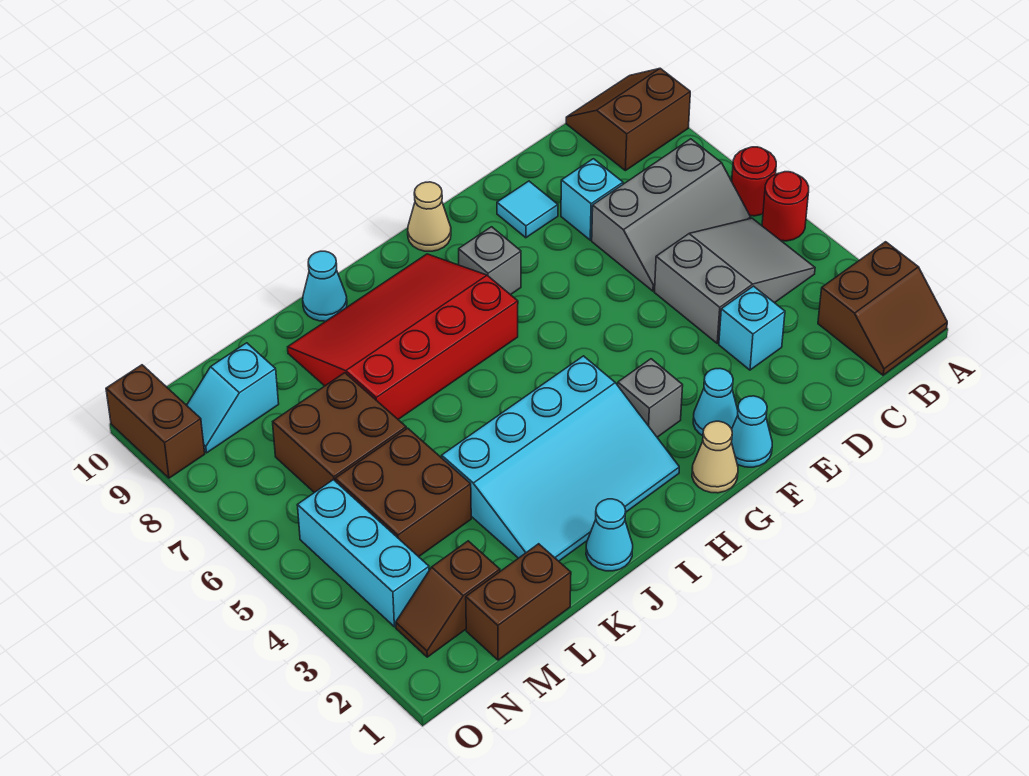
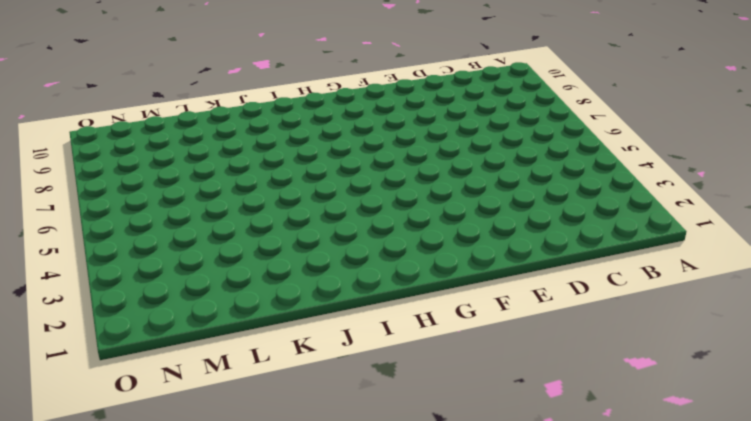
none -> brown 2x2 slope [818,242,947,375]
none -> red 1x1 round brick [762,172,809,241]
none -> red 1x1 round brick [732,147,776,216]

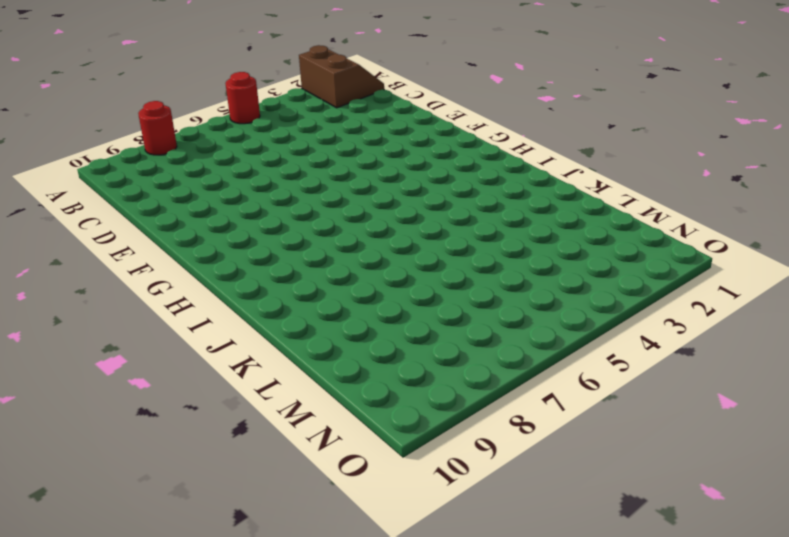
red 1x1 round brick [138,101,177,155] -> red 1x1 round brick moved to [732,147,776,216]
none -> brown 2x2 slope [566,68,690,171]
none -> grey 2x3 slope [655,218,815,343]
none -> grey 2x3 slope [592,139,751,291]

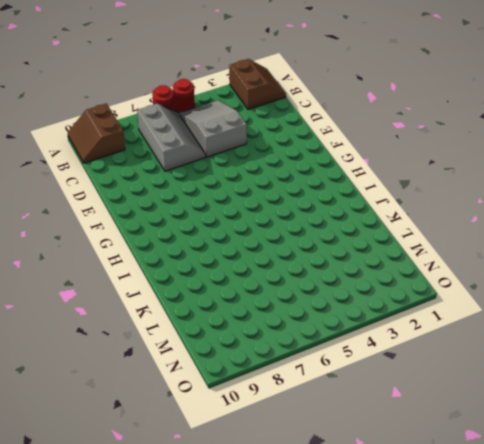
none -> cyan 1x1 brick [719,286,785,370]
none -> cyan 1x1 brick [561,159,623,240]
none -> cyan 1x1 tile [497,181,558,238]

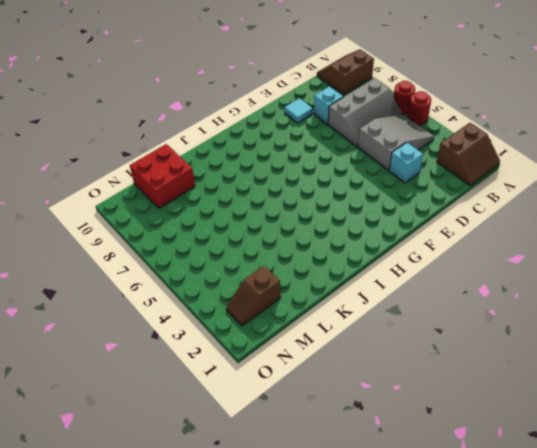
red 2x2 brick [130,144,195,208] -> cyan 1x2 slope [187,343,279,453]
none -> cyan 1x1 cone [732,396,772,467]
none -> cyan 1x1 cone [693,369,738,436]
none -> tan 1x1 cone [692,421,738,493]

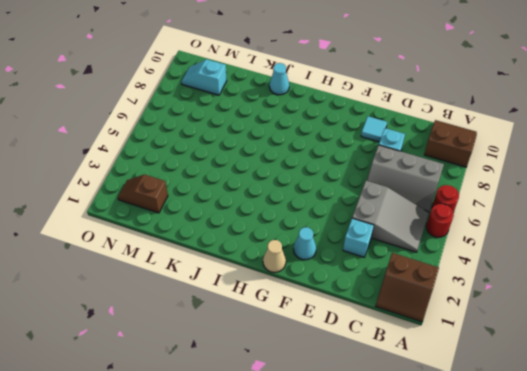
none -> cyan 1x1 cone [732,396,772,467]
none -> grey 1x1 brick [618,359,683,437]
none -> grey 1x1 brick [459,227,521,295]

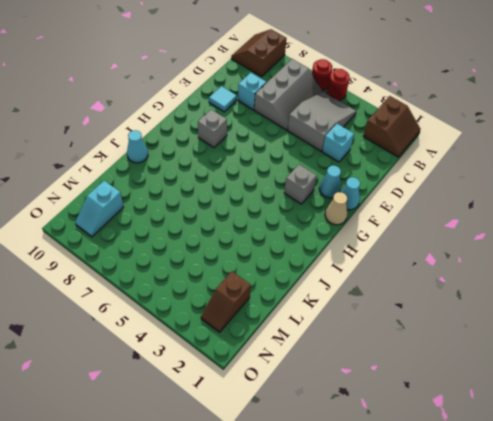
none -> tan 1x1 cone [408,182,451,251]
none -> cyan 3x4 slope [442,356,679,561]
none -> red 3x4 slope [288,254,518,419]

